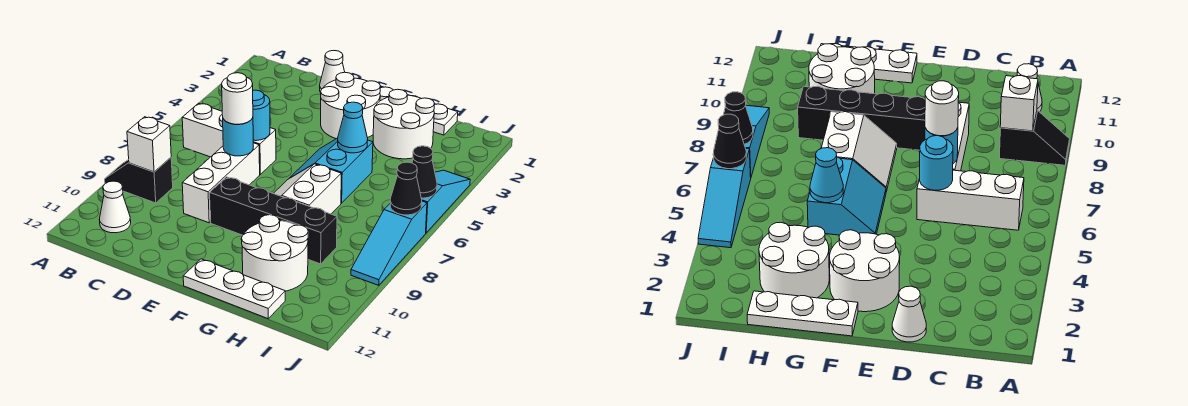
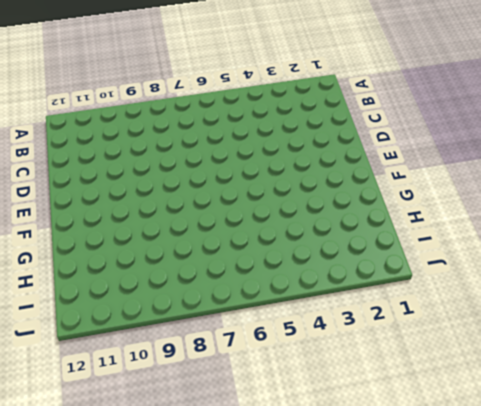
none -> black 1x2 slope [105,158,173,203]
none -> white 1x3 brick [182,103,276,174]
none -> white 1x1 cone [99,181,131,233]

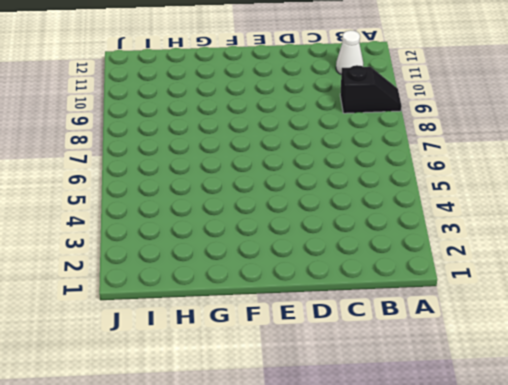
none -> white 1x3 brick [182,103,276,174]
none -> white 1x1 cone [320,51,345,92]
none -> white 1x3 brick [182,143,260,223]

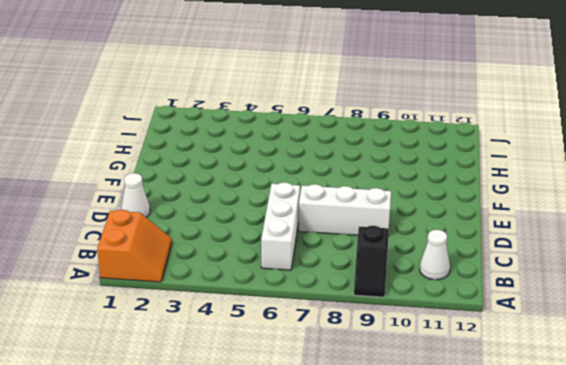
orange 2x2 slope [97,210,172,282] -> none
none -> white 2x2 round brick [321,72,381,139]
none -> black 1x4 brick [210,177,337,264]
none -> white 1x3 plate [380,87,458,135]

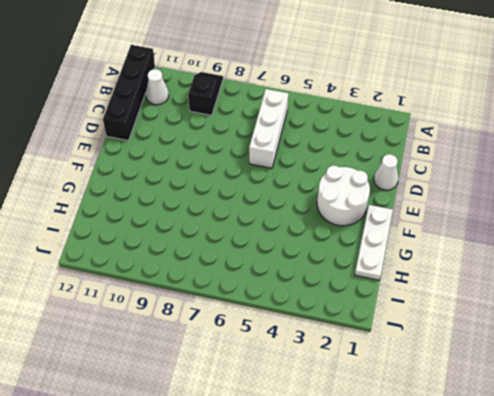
black 1x4 brick [103,45,155,141] -> black 1x4 brick moved to [210,177,337,264]
none -> white 1x3 brick [182,143,260,223]
none -> cyan 2x2 slope [290,138,373,203]
none -> white 2x2 slope [273,164,341,214]

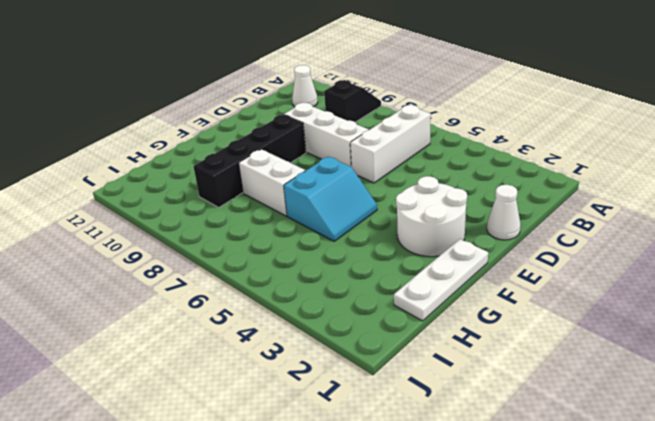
cyan 2x2 slope [284,157,377,241] -> cyan 2x2 slope turned to [290,138,373,203]
none -> white 1x3 plate [183,259,285,319]
none -> white 2x2 round brick [373,89,435,159]
none -> white 2x2 round brick [241,215,308,291]

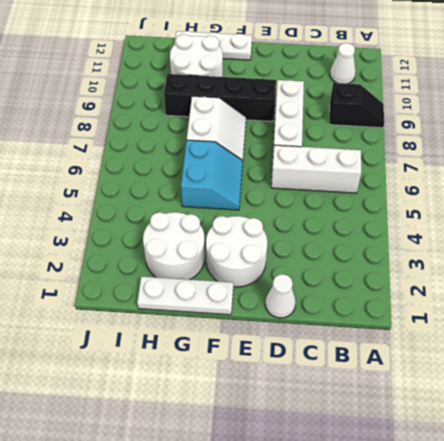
none -> cyan 1x3 slope [421,170,470,233]
none -> cyan 1x3 slope [351,201,427,285]
none -> white 1x1 brick [127,117,171,172]

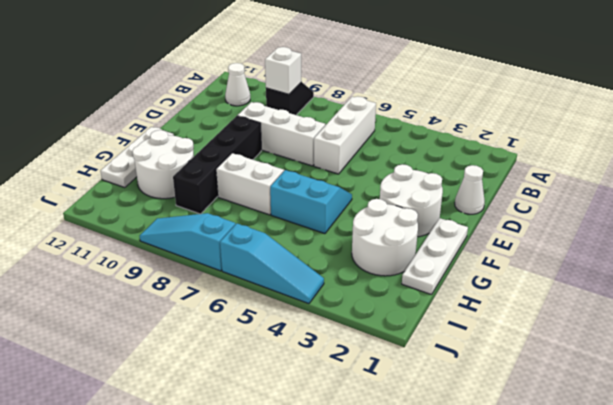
none -> cyan 1x1 round brick [253,90,270,141]
none -> cyan 1x1 round brick [223,118,253,156]
none -> cyan 1x1 cone [338,102,368,153]

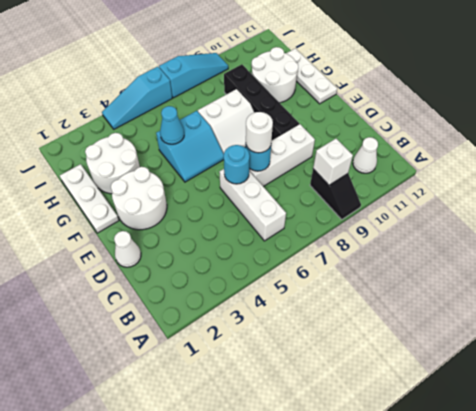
none -> black 1x1 cone [412,146,437,198]
none -> black 1x1 cone [390,162,422,215]

